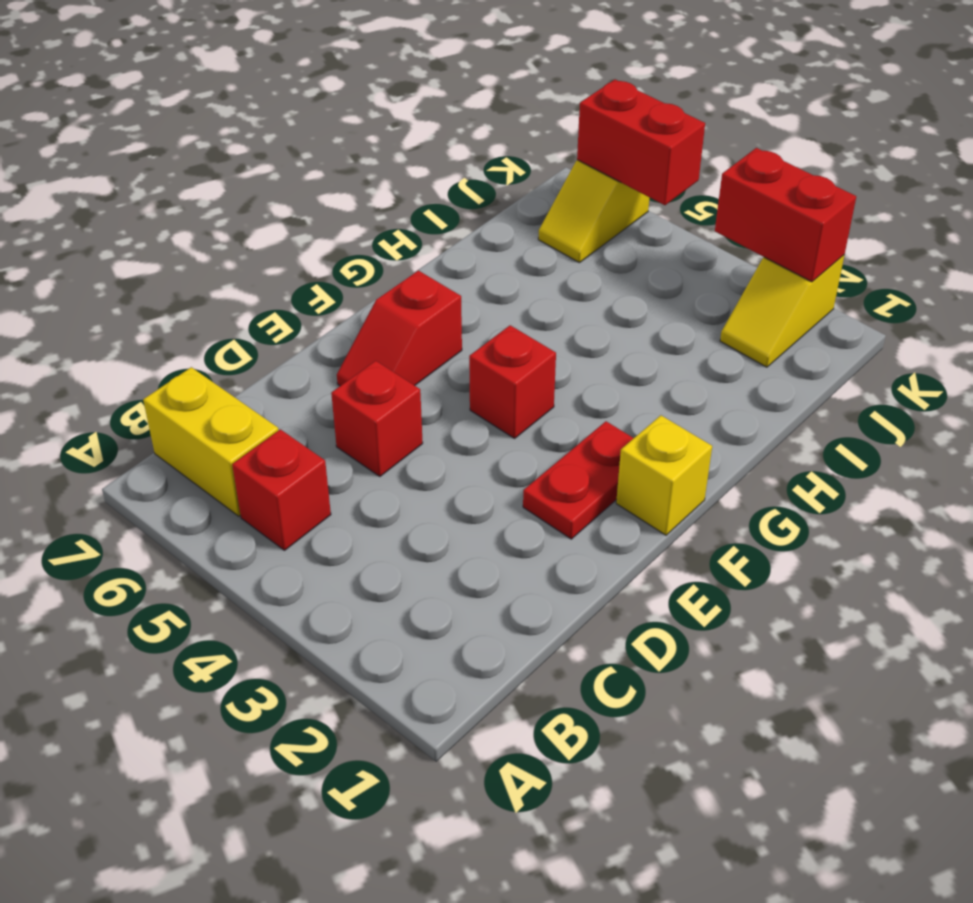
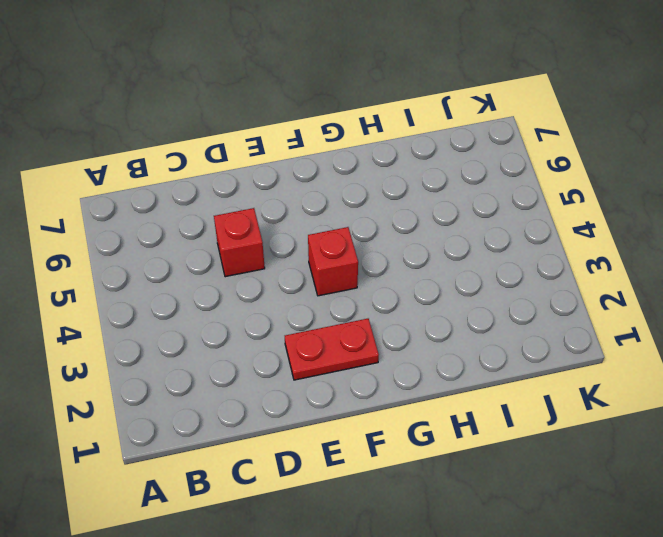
none -> red 1x1 brick [232,429,331,550]
none -> yellow 1x2 brick [143,367,279,516]

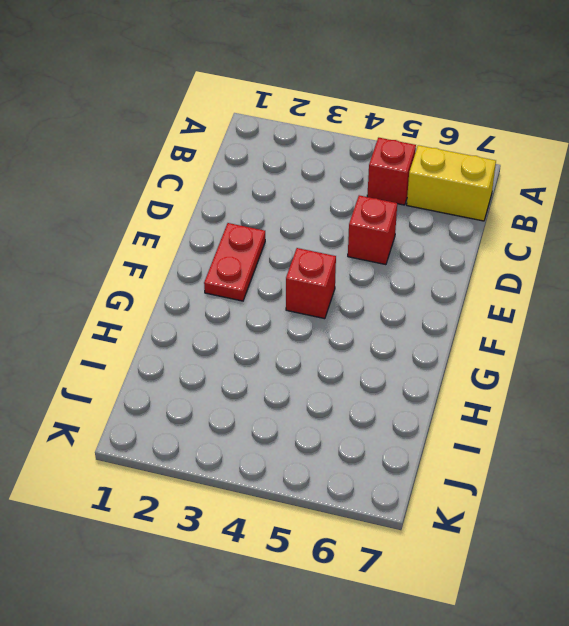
none -> red 1x2 slope [337,270,462,386]
none -> yellow 1x1 brick [616,415,712,535]

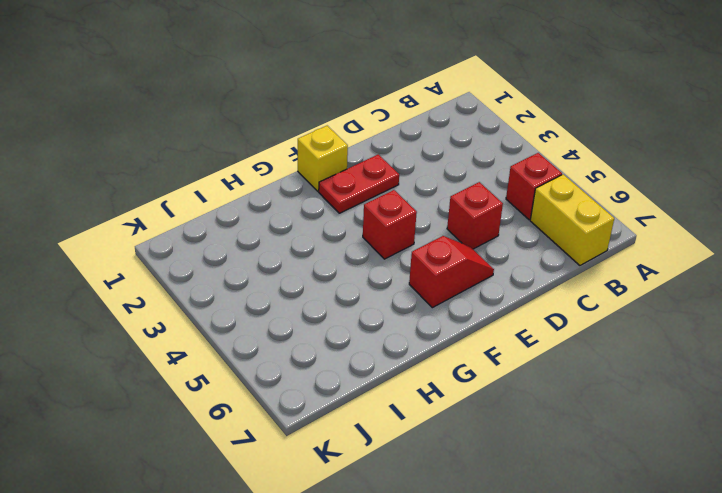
none -> yellow 1x2 slope [720,255,844,367]
none -> yellow 1x2 slope [538,160,649,263]

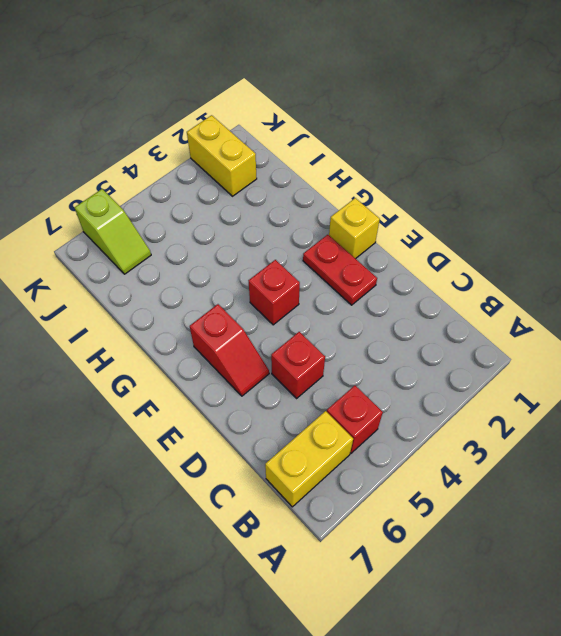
yellow 1x2 brick [187,115,257,196] -> yellow 1x2 slope [720,255,844,367]
lime 1x2 slope [74,189,151,274] -> yellow 1x2 slope [538,160,649,263]
none -> red 1x2 brick [715,148,856,282]
none -> red 1x2 brick [577,80,705,205]

